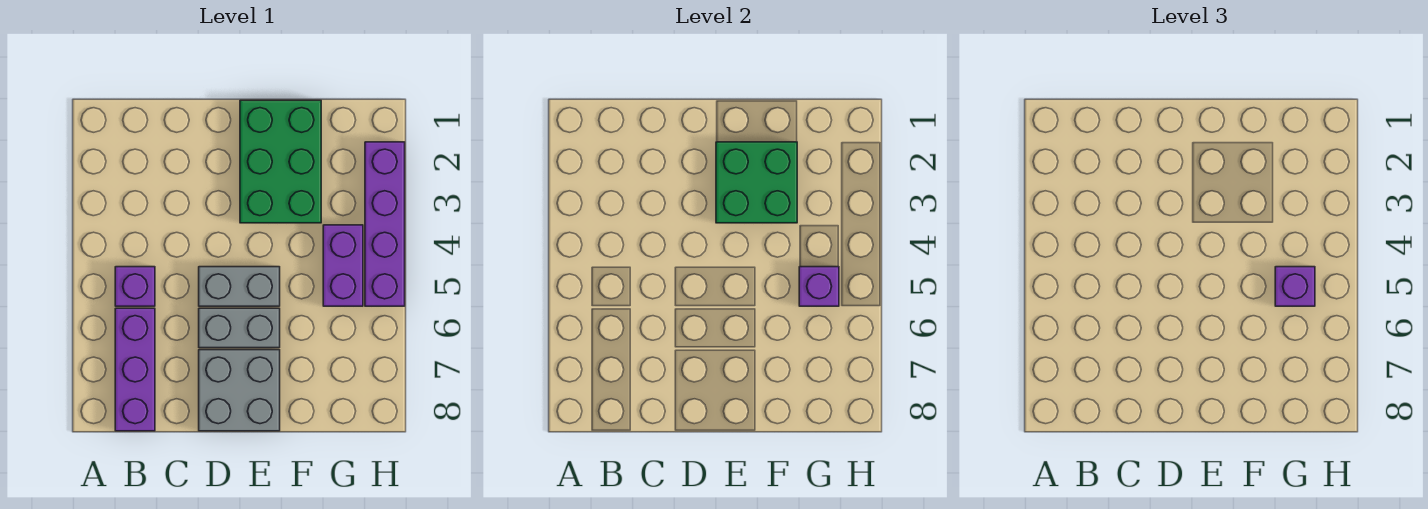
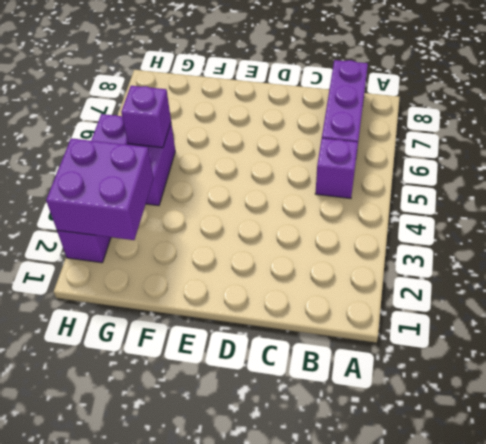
purple 2x2 brick [46,138,154,240] -> none
none -> grey 1x2 brick [199,267,280,306]
none -> grey 1x2 brick [199,308,280,348]

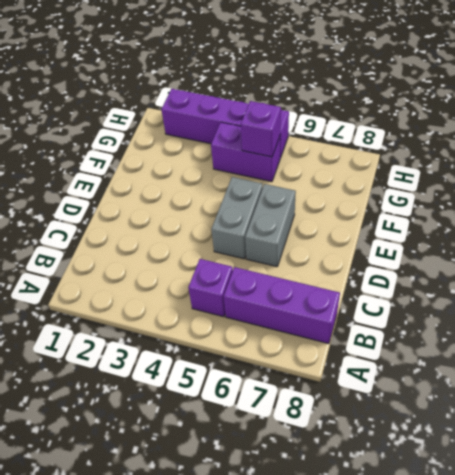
none -> grey 2x2 brick [199,350,280,431]
none -> green 2x3 brick [240,100,321,223]

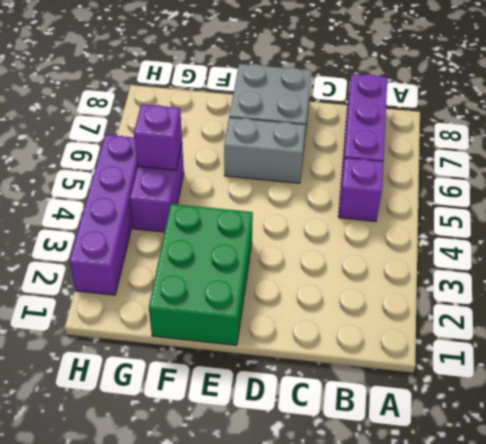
none -> grey 1x2 brick [199,267,280,306]
none -> green 2x2 brick [716,142,797,223]

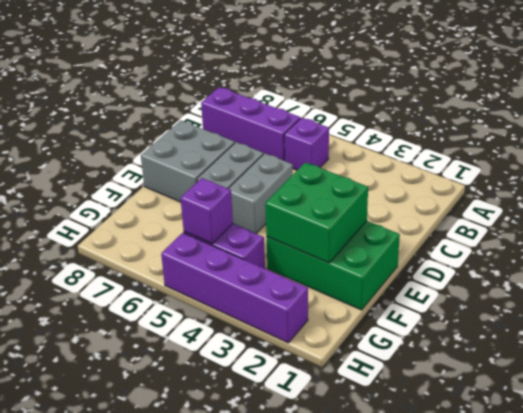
none -> purple 1x1 brick [1275,267,1315,306]

